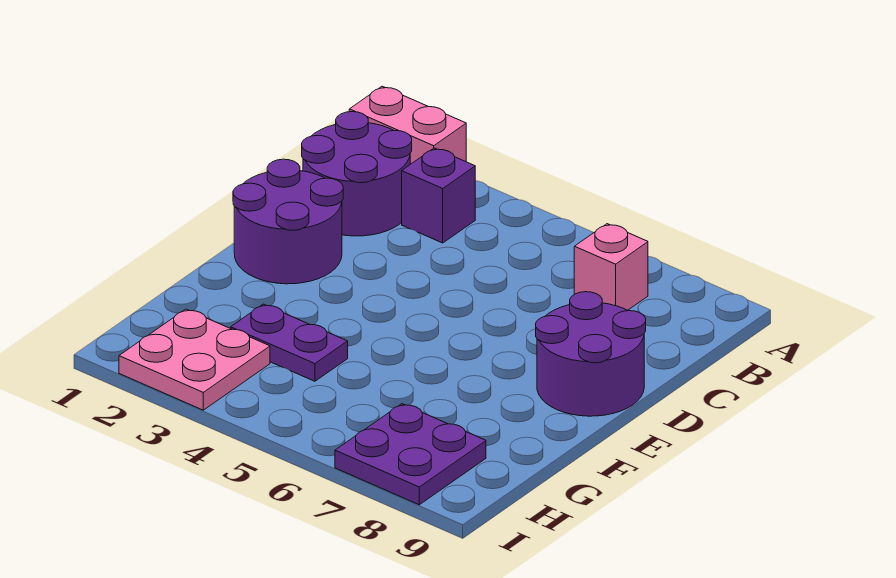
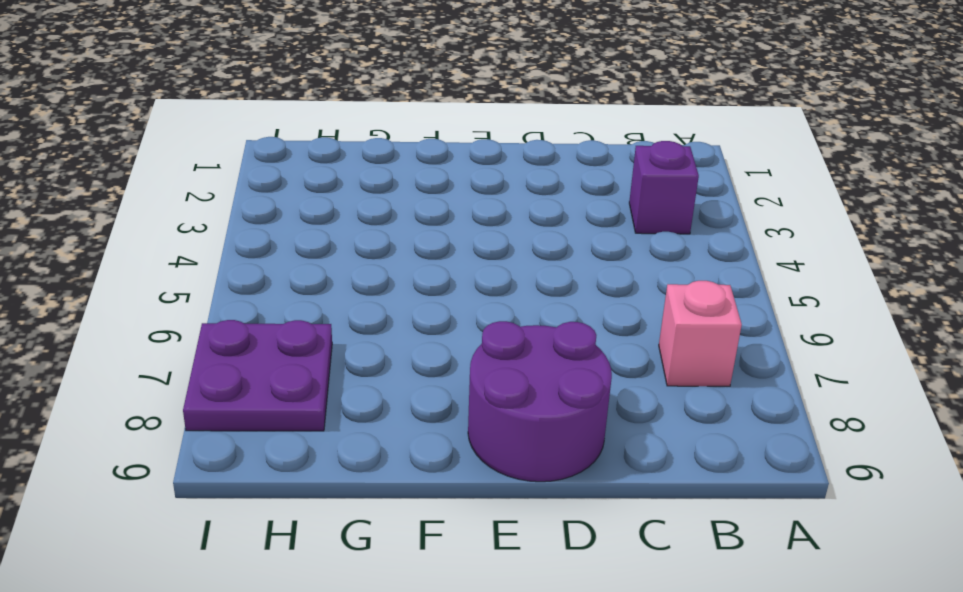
none -> pink 1x2 brick [349,86,466,164]
none -> purple 2x2 round brick [302,112,412,236]

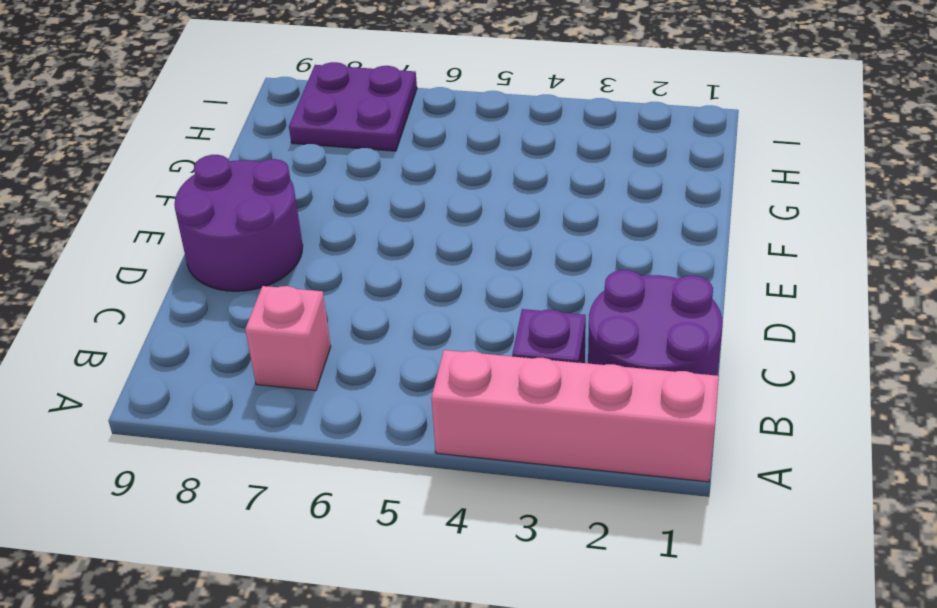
pink 1x4 brick [431,350,719,482] -> pink 1x2 brick [349,86,466,164]
none -> purple 2x2 round brick [233,159,343,284]
none -> purple 1x2 plate [231,304,348,381]

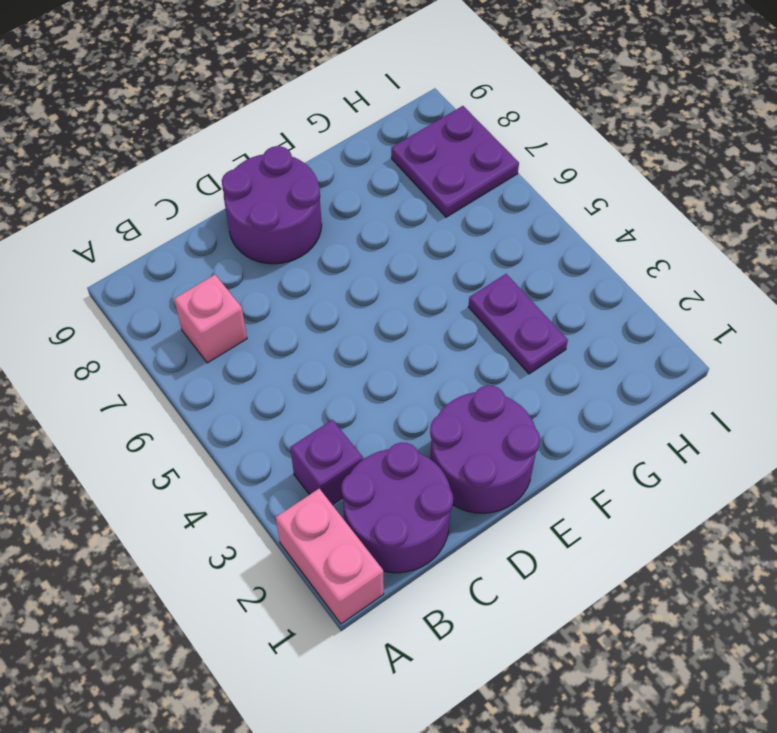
none -> pink 2x2 plate [119,309,270,410]

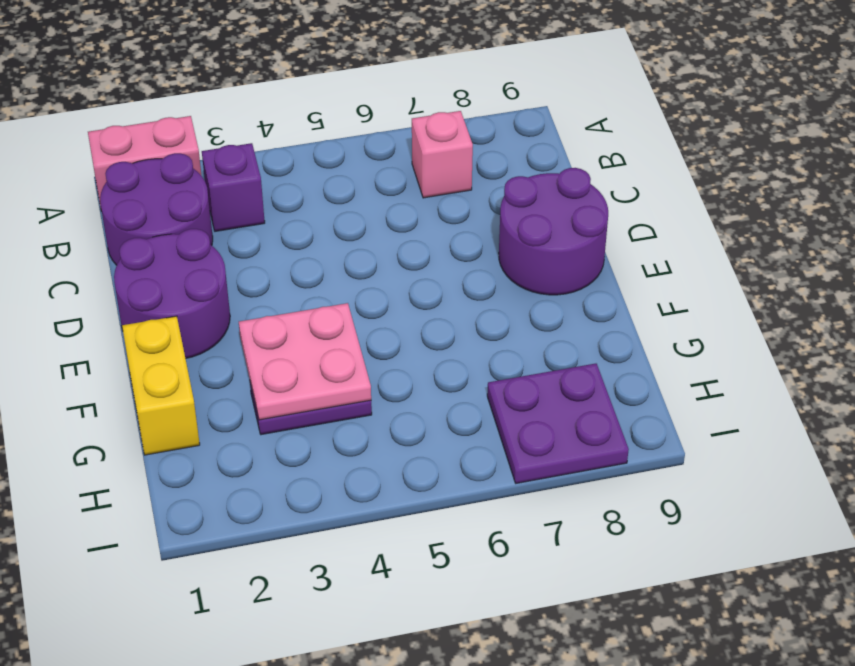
yellow 1x2 brick [122,316,200,455] -> none
pink 2x2 plate [239,303,371,420] -> pink 2x2 plate moved to [119,309,270,410]

